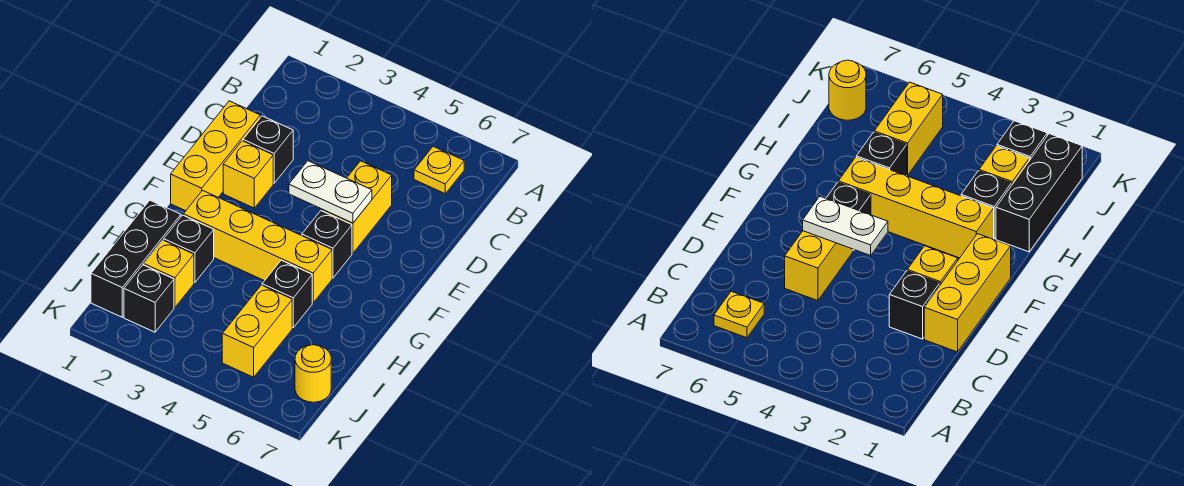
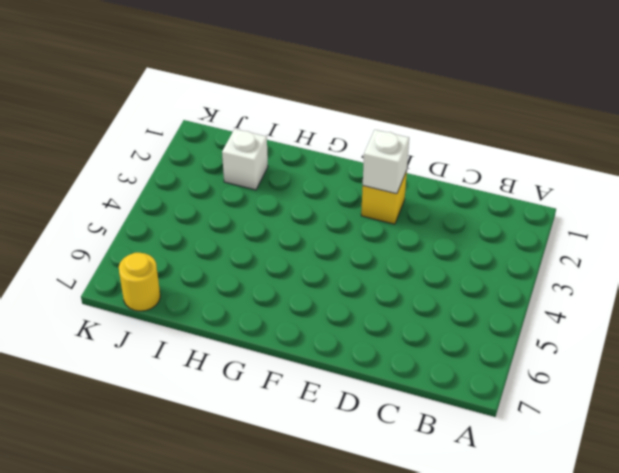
white 1x1 brick [363,130,409,194] -> none
white 1x1 brick [222,129,268,190] -> yellow 1x1 brick [144,240,194,307]
none -> yellow 1x1 plate [414,146,464,194]
none -> yellow 1x3 brick [171,101,260,211]
none -> black 1x1 brick [243,116,293,183]

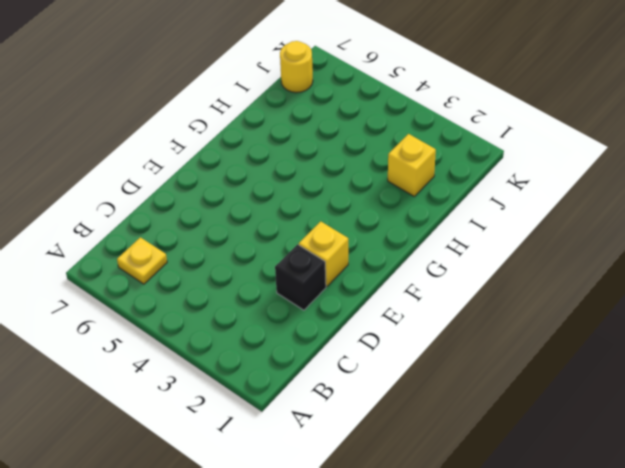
none -> yellow 1x3 brick [171,101,260,211]
none -> yellow 1x2 brick [322,161,392,253]
none -> black 1x1 brick [302,211,352,278]

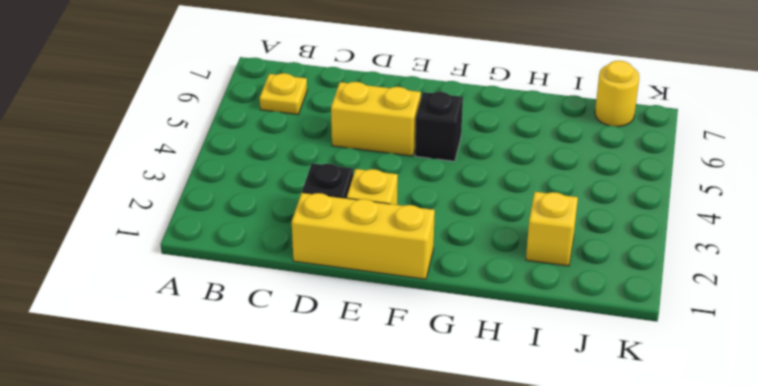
none -> yellow 1x4 brick [184,190,332,303]
none -> black 1x3 brick [91,200,181,317]
none -> black 1x1 brick [164,215,214,283]

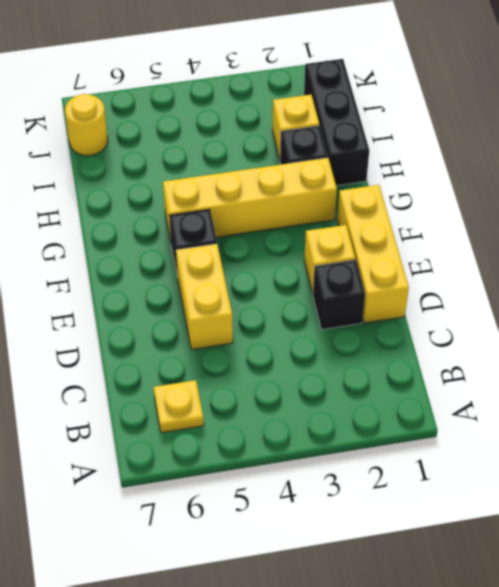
none -> black 1x1 brick [262,260,312,327]
none -> yellow 1x2 brick [222,285,292,377]
none -> black 1x1 brick [124,265,174,332]

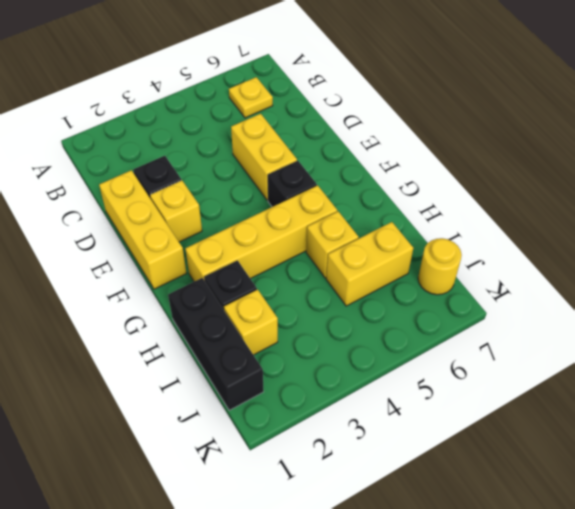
yellow 1x1 brick [306,211,359,278] -> black 1x1 brick [262,260,312,327]
yellow 1x2 brick [326,222,413,306] -> yellow 1x2 brick turned to [222,285,292,377]
none -> black 1x1 brick [124,265,174,332]
none -> white 1x2 plate [289,161,372,223]

